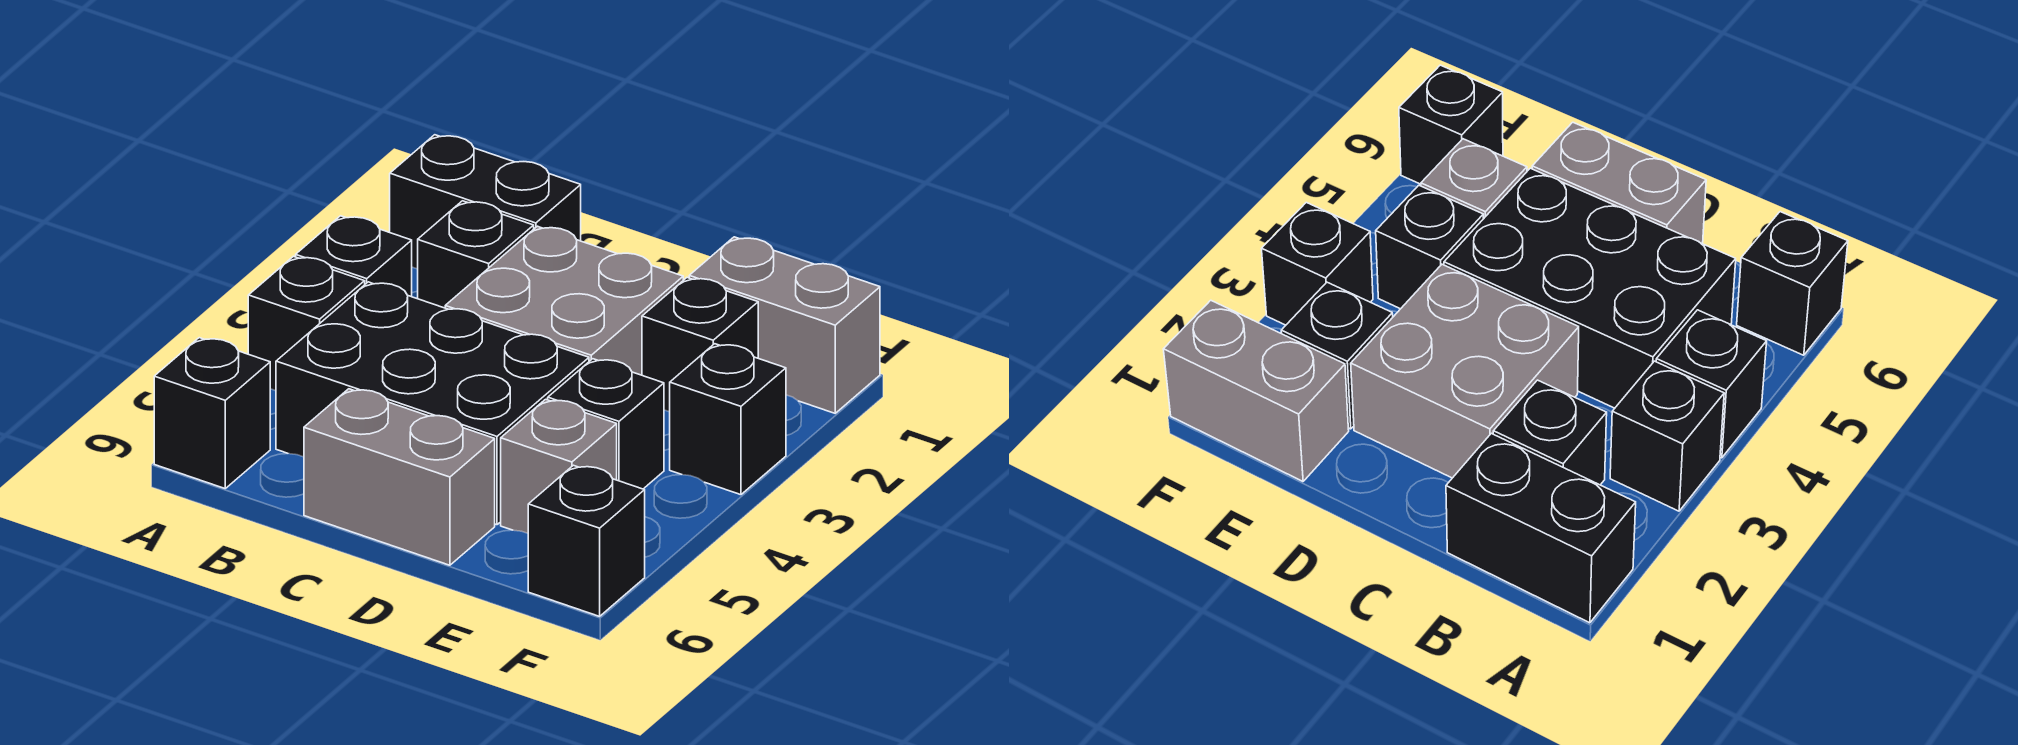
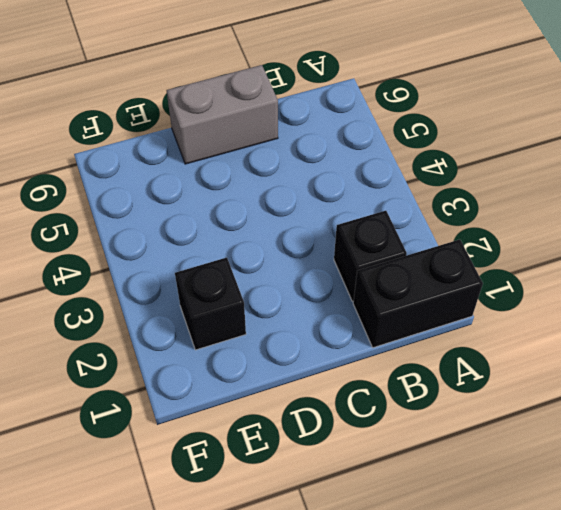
none -> black 1x1 brick [296,216,412,297]
none -> black 1x1 brick [248,256,365,391]
none -> black 1x1 brick [154,338,270,488]

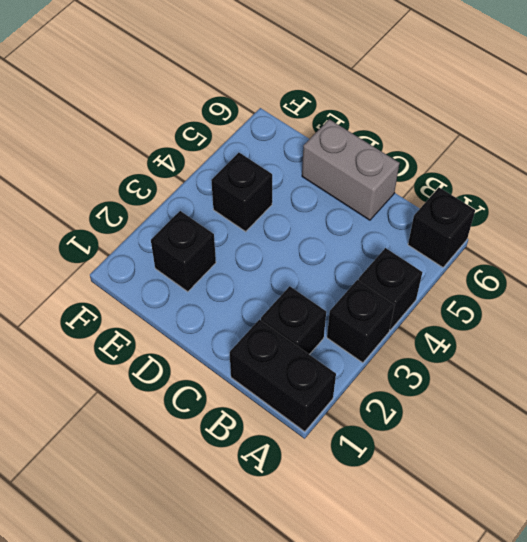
none -> black 2x3 brick [276,282,589,525]
none -> grey 2x2 brick [445,226,683,375]
none -> grey 1x2 brick [689,237,880,413]

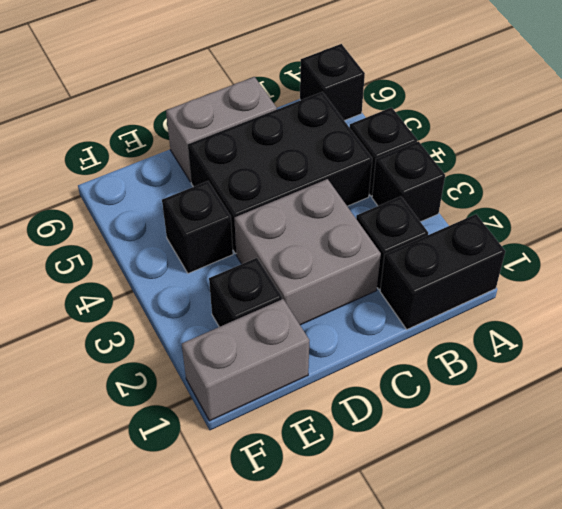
none -> grey 1x1 brick [501,399,617,533]
none -> black 1x1 brick [670,344,786,495]
none -> black 1x1 brick [528,465,645,616]

